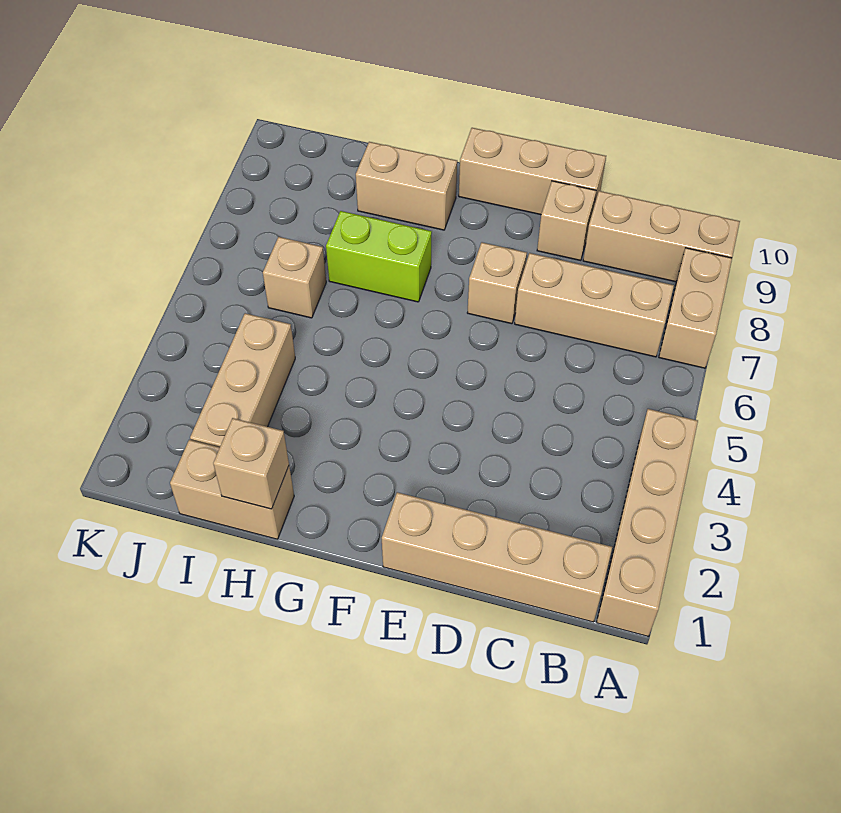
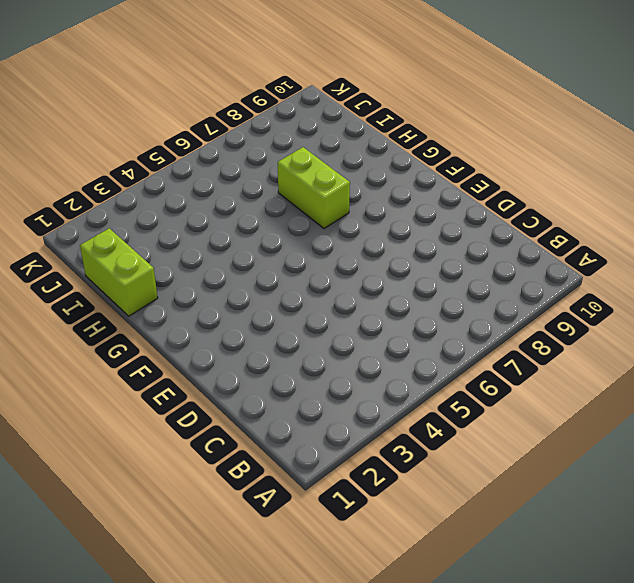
lime 1x2 brick [80,228,158,316] -> tan 1x2 brick [170,440,294,539]
none -> tan 1x4 brick [596,409,698,637]
none -> tan 1x2 brick [659,248,732,368]
none -> tan 1x3 brick [583,191,740,282]

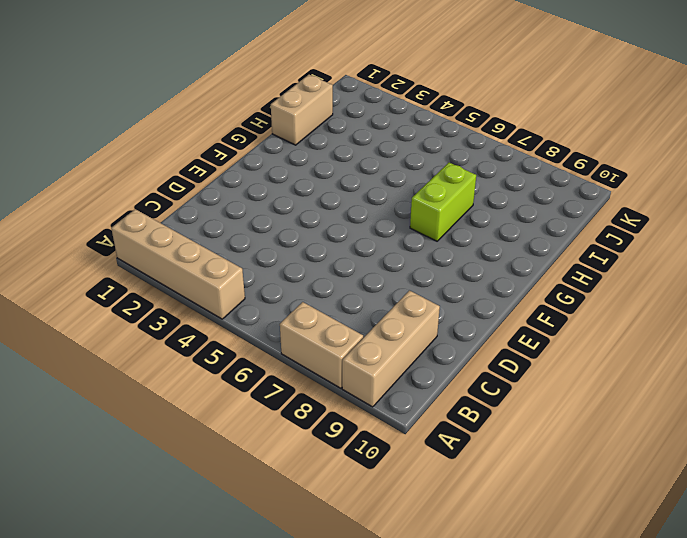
none -> tan 1x4 brick [382,492,612,622]
none -> tan 1x3 brick [515,253,674,357]
none -> tan 1x1 brick [537,181,596,261]

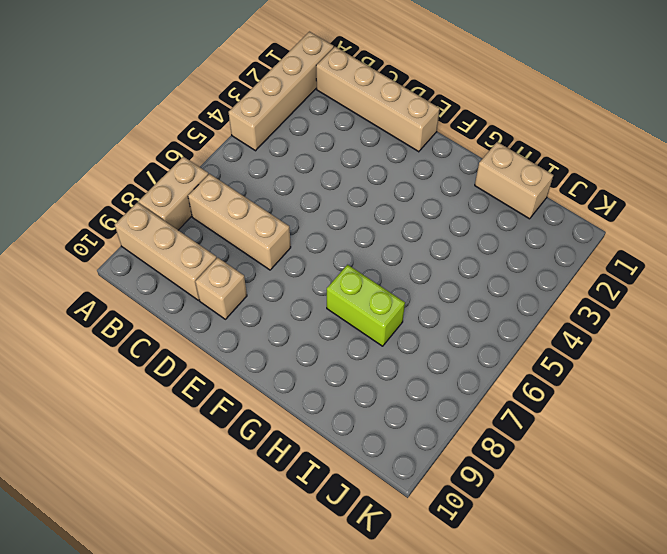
none -> tan 1x3 brick [459,128,606,215]
none -> tan 1x1 brick [467,242,527,324]
none -> tan 1x2 brick [356,142,457,230]

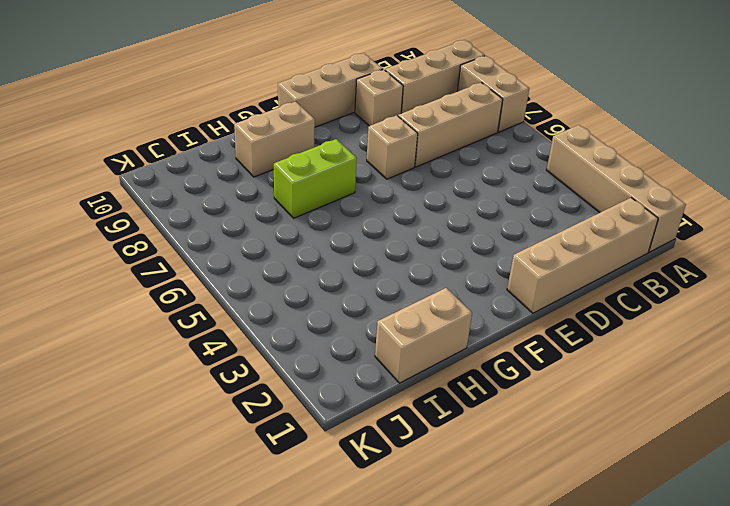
none -> tan 1x3 brick [190,313,295,447]
none -> tan 1x1 brick [263,237,326,318]
none -> tan 1x1 brick [213,418,289,509]

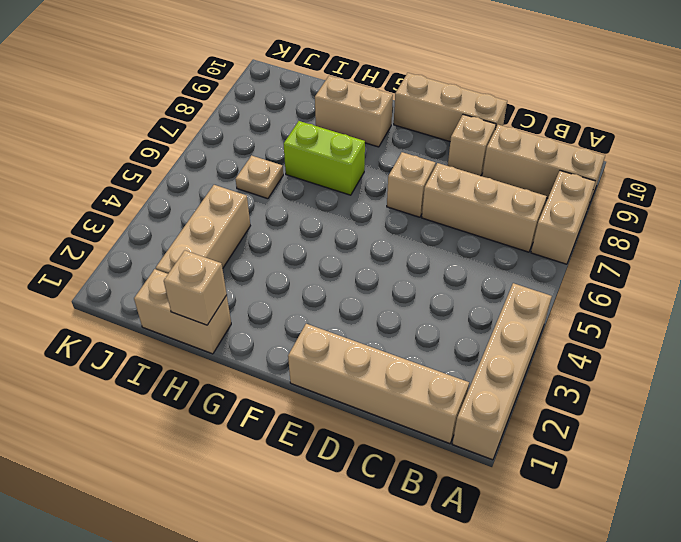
tan 1x1 plate [236,156,283,199] -> tan 1x1 brick [263,237,326,318]

